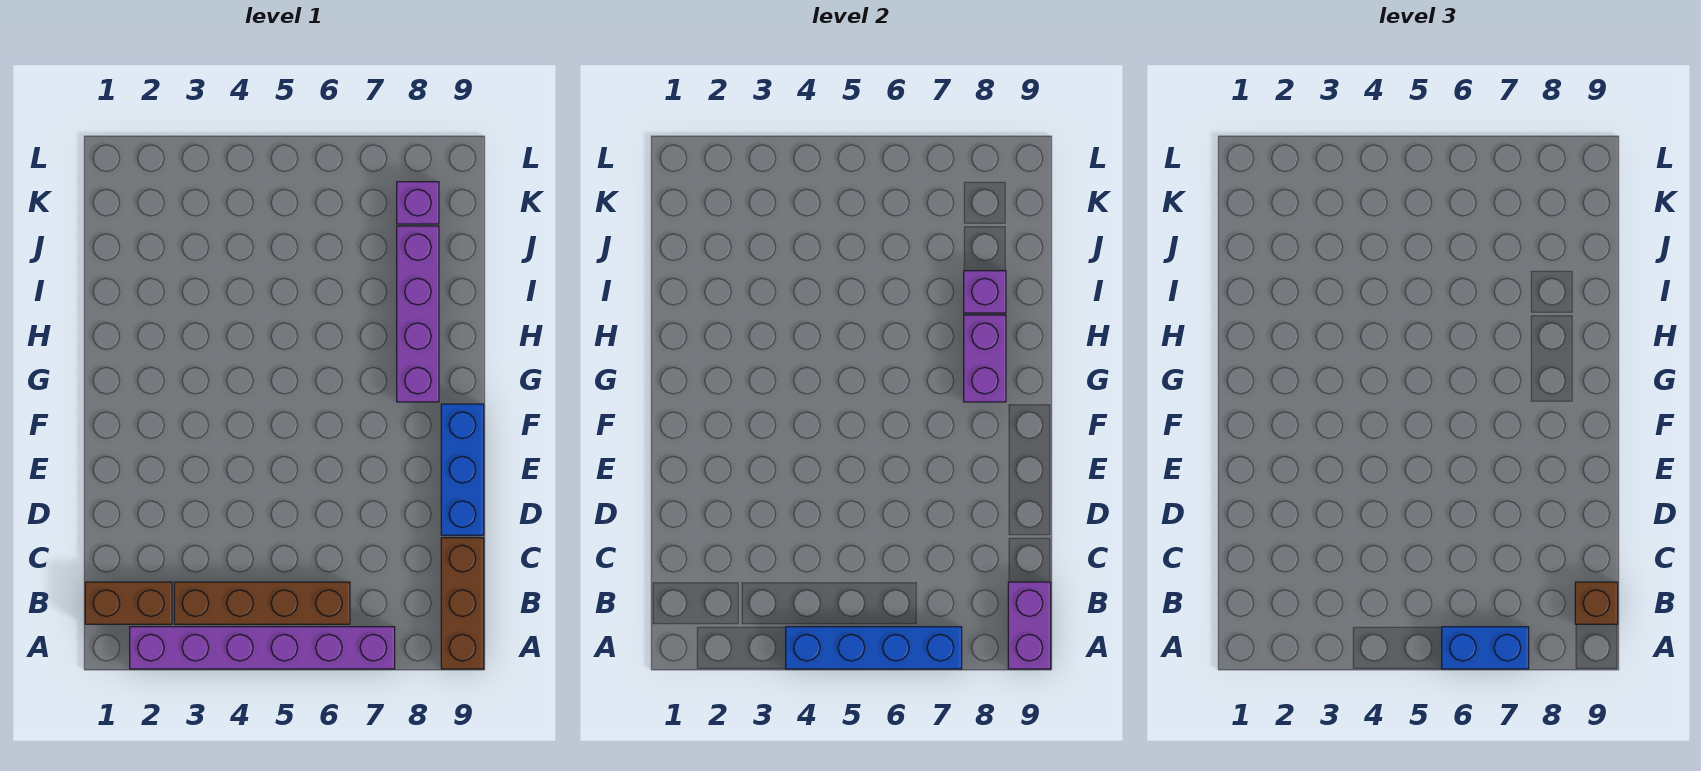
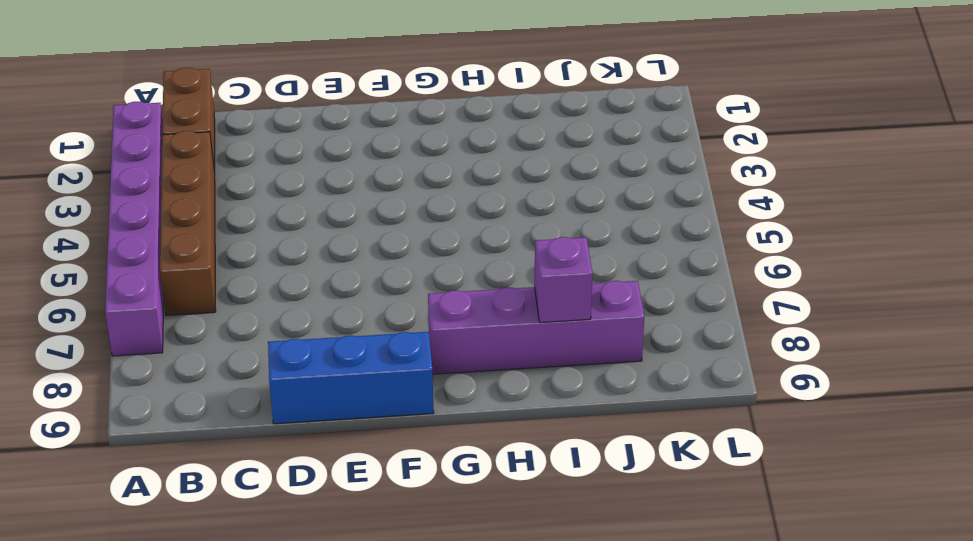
none -> brown 1x3 brick [441,538,484,669]
none -> purple 1x1 brick [397,182,439,224]
none -> blue 1x4 brick [786,627,962,669]

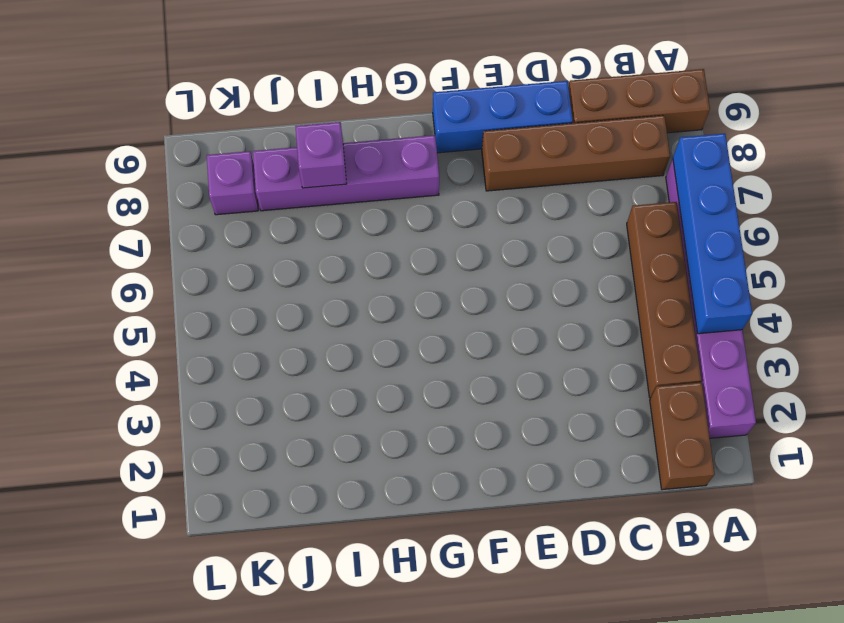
brown 1x4 brick [482,115,670,191] -> none
none -> purple 1x2 brick [1008,582,1051,669]
none -> purple 1x2 brick [964,315,1006,402]
none -> blue 1x2 brick [1442,627,1529,669]

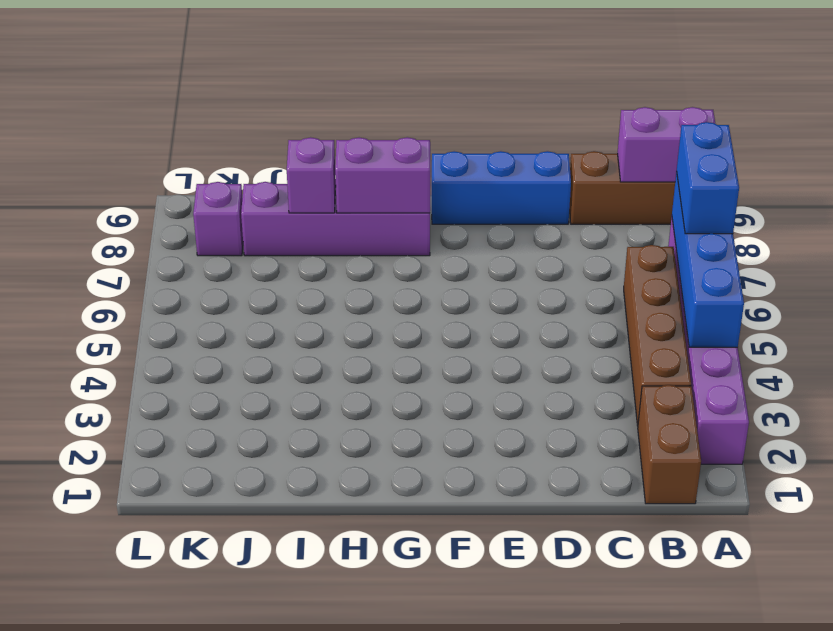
none -> brown 1x1 brick [1575,582,1618,624]

